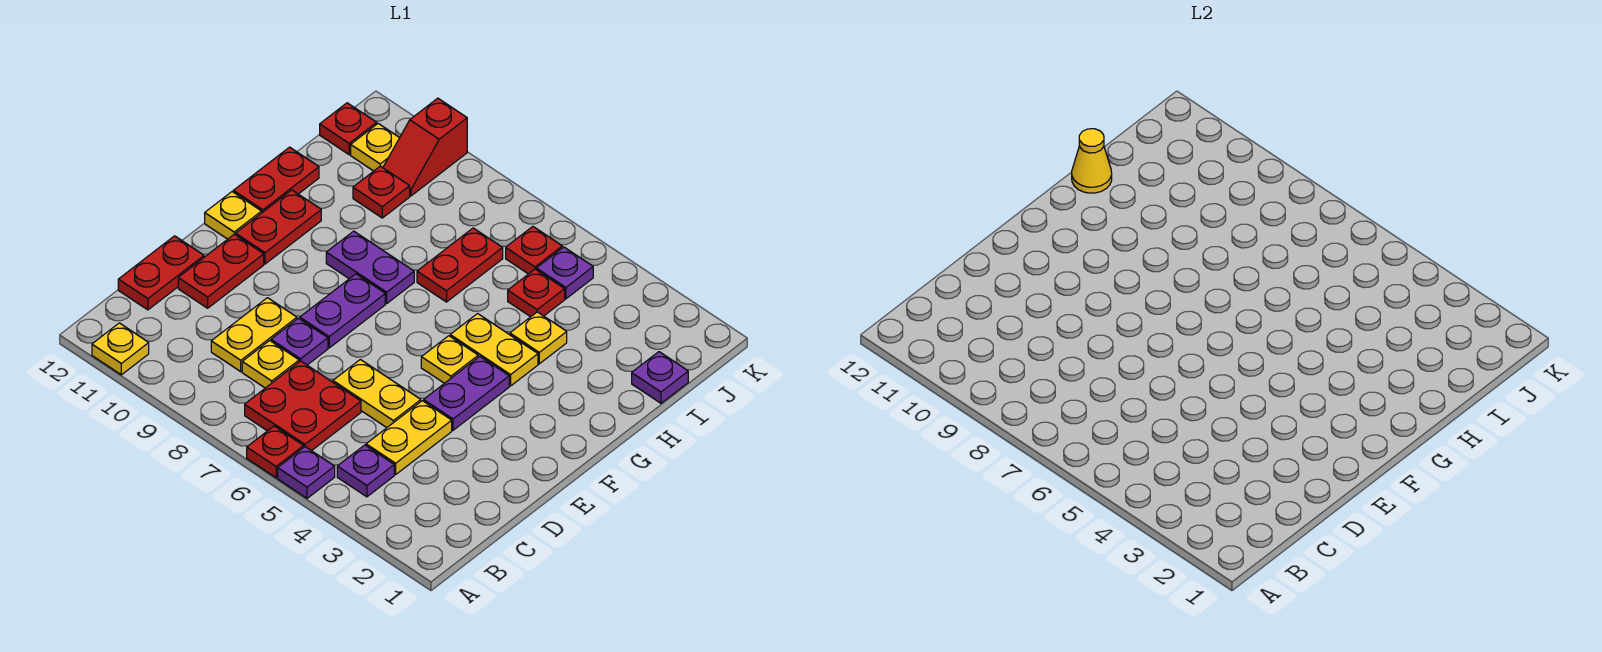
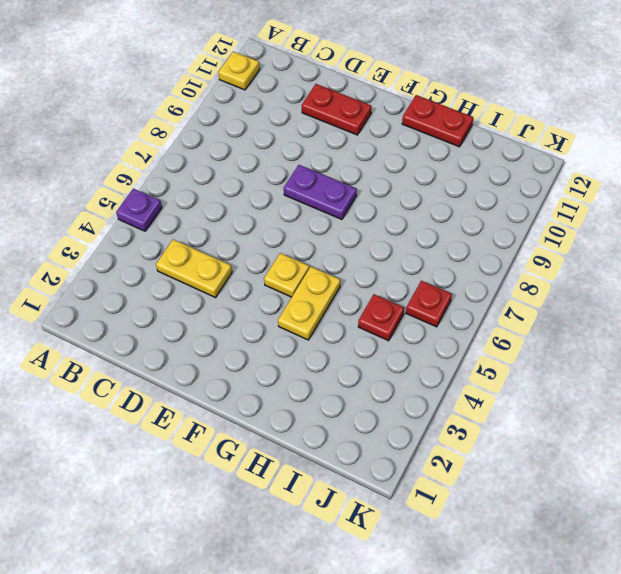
none -> red 1x1 plate [247,426,304,478]
none -> purple 1x1 plate [337,445,394,497]
none -> red 2x2 plate [245,361,361,451]
none -> yellow 1x1 plate [242,340,299,388]

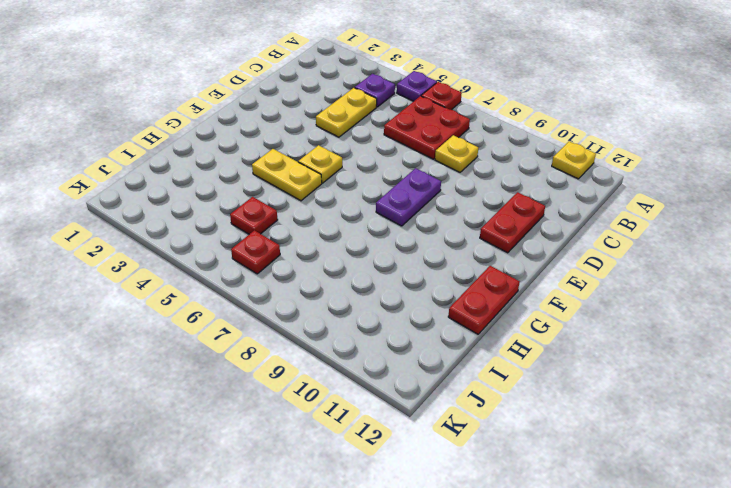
none -> yellow 1x2 plate [211,298,297,372]
none -> red 1x2 plate [118,236,204,310]
none -> yellow 1x2 plate [333,359,421,428]
none -> purple 1x1 plate [271,318,328,365]

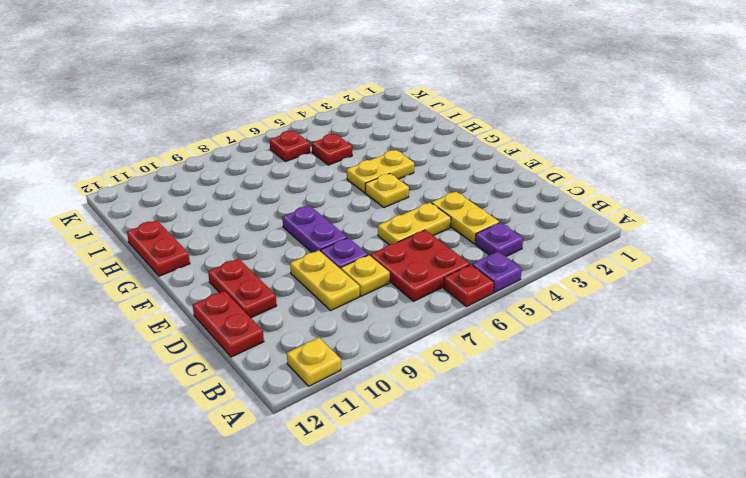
none -> purple 1x2 plate [424,356,509,430]
none -> red 1x2 plate [236,190,321,264]
none -> yellow 1x1 plate [205,192,262,239]
none -> purple 1x2 plate [326,231,414,303]

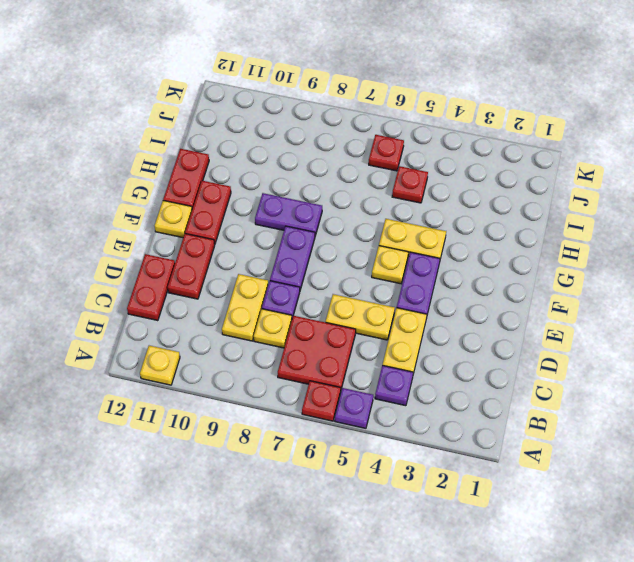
none -> yellow 1x1 plate [510,312,567,364]
none -> red 1x2 plate [417,228,503,302]
none -> purple 1x1 plate [632,352,688,403]
none -> red 1x1 plate [353,166,410,218]

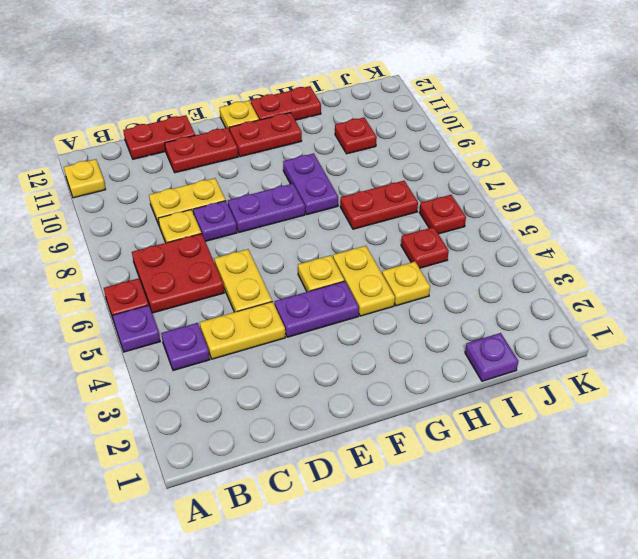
none -> purple 1x1 plate [536,247,593,299]
none -> red 1x2 slope [383,98,467,196]
none -> yellow 1x1 plate [351,124,399,171]
none -> red 1x1 plate [320,103,377,155]

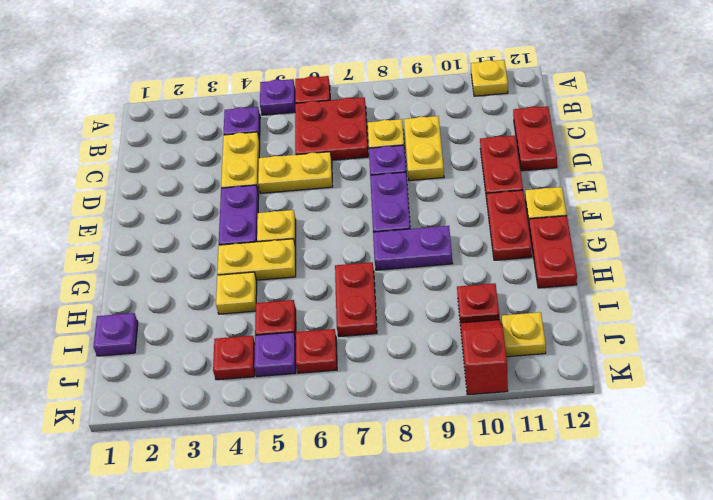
red 1x1 plate [213,336,255,380] -> red 1x1 plate moved to [320,103,377,155]
none -> yellow 1x1 cone [1072,129,1112,193]

